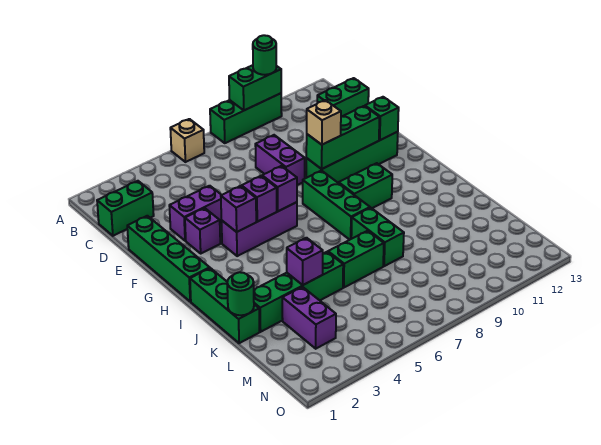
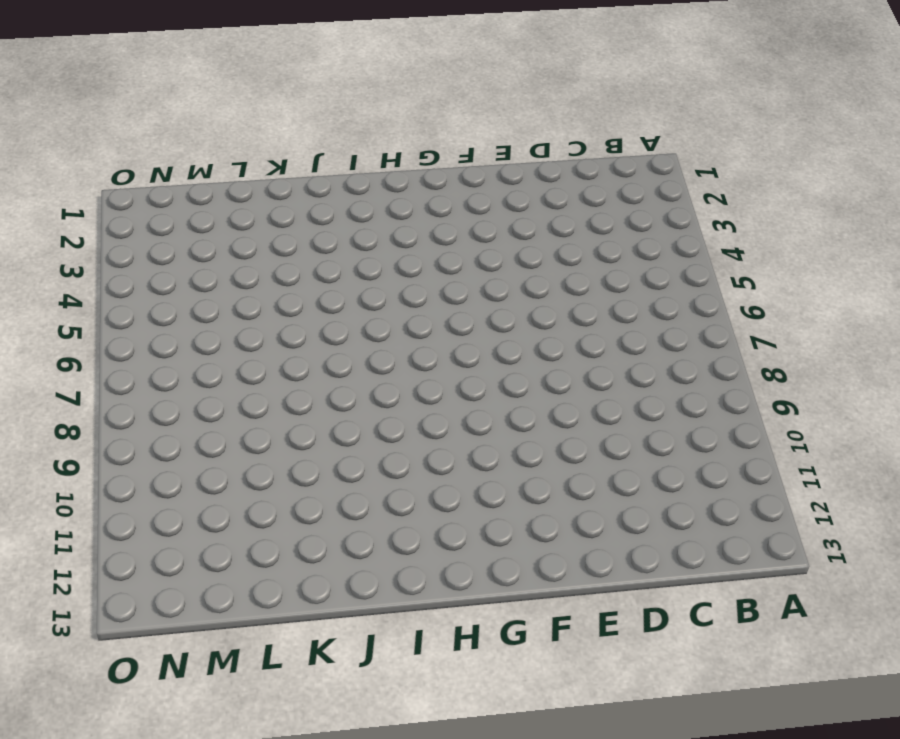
none -> tan 1x1 brick [170,119,204,162]
none -> green 1x3 brick [210,93,282,143]
none -> green 1x2 brick [97,181,154,236]

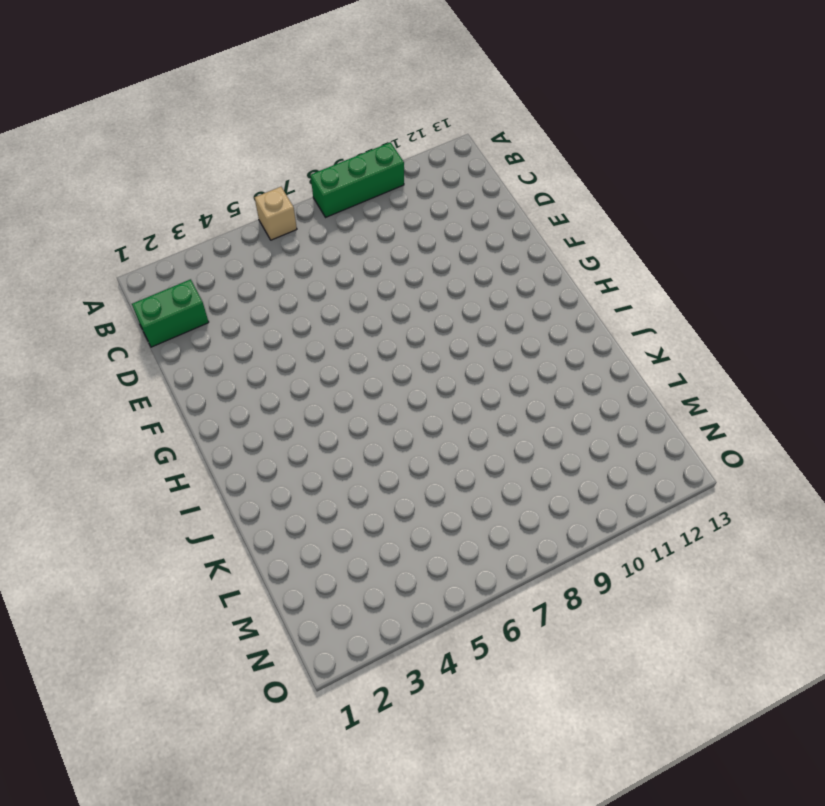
none -> green 1x2 brick [317,78,369,117]
none -> purple 1x2 brick [255,135,305,185]
none -> green 1x4 brick [127,216,210,302]

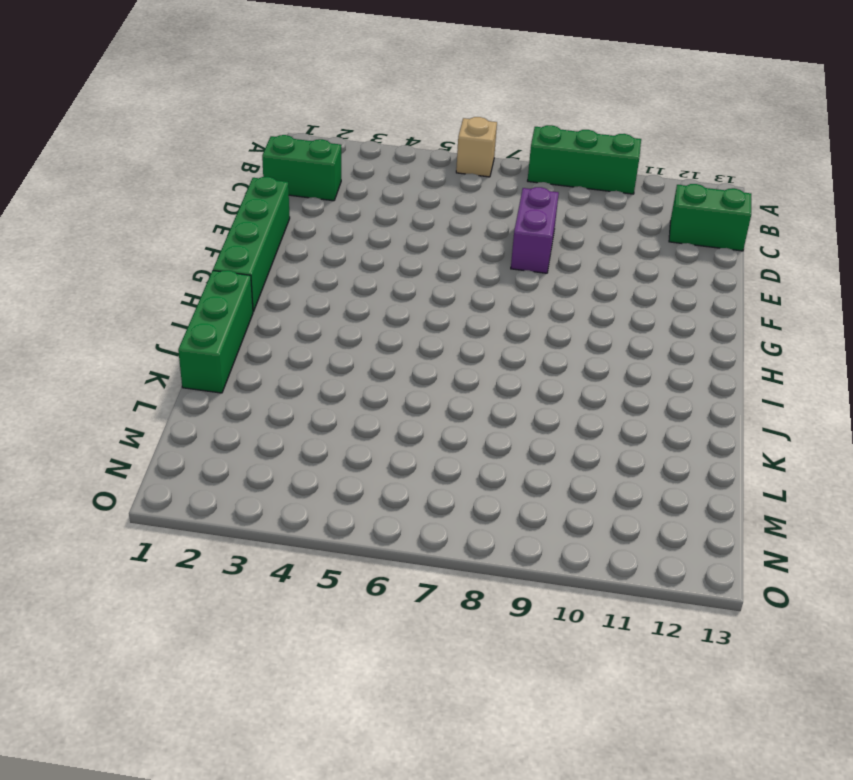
none -> purple 1x2 brick [169,186,222,241]
none -> purple 1x1 brick [185,208,220,253]
none -> green 1x4 brick [306,132,398,183]

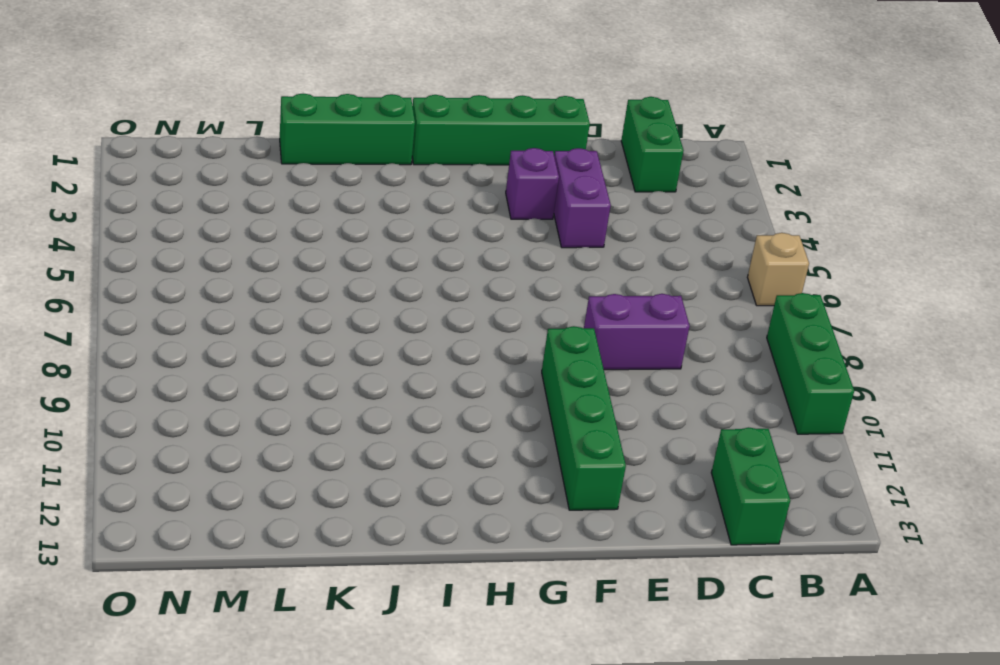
none -> purple 1x3 brick [221,202,297,256]
none -> green 1x3 brick [303,170,370,240]
none -> green 1x2 brick [339,163,392,208]

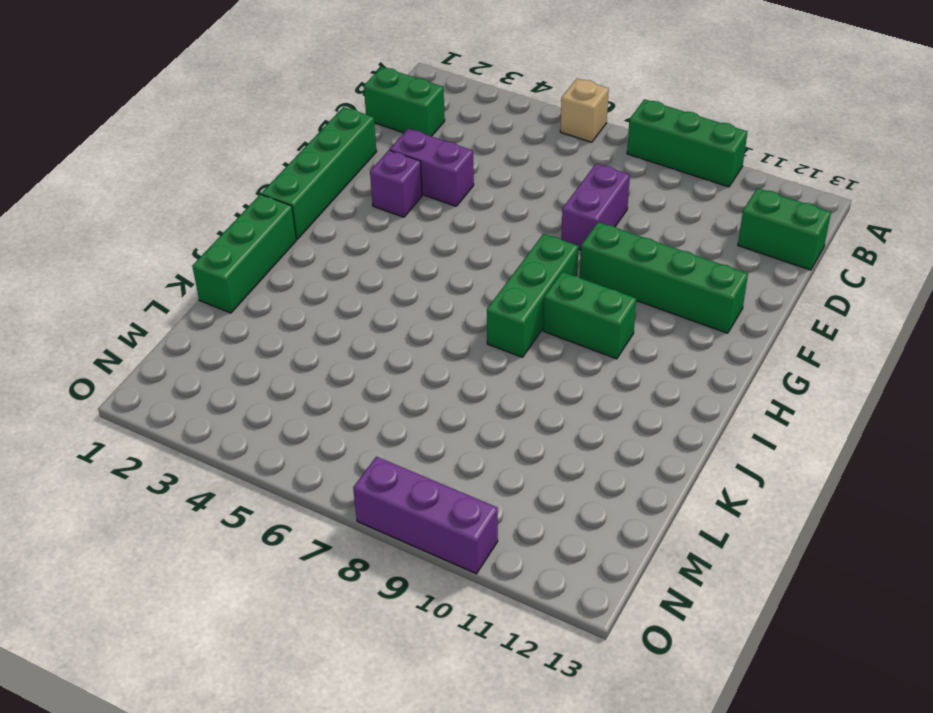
purple 1x3 brick [353,457,498,574] -> purple 1x3 brick moved to [221,202,297,256]
none -> green 1x2 brick [351,208,404,266]
none -> green 1x4 brick [254,252,343,332]
none -> green 1x2 brick [328,231,384,288]

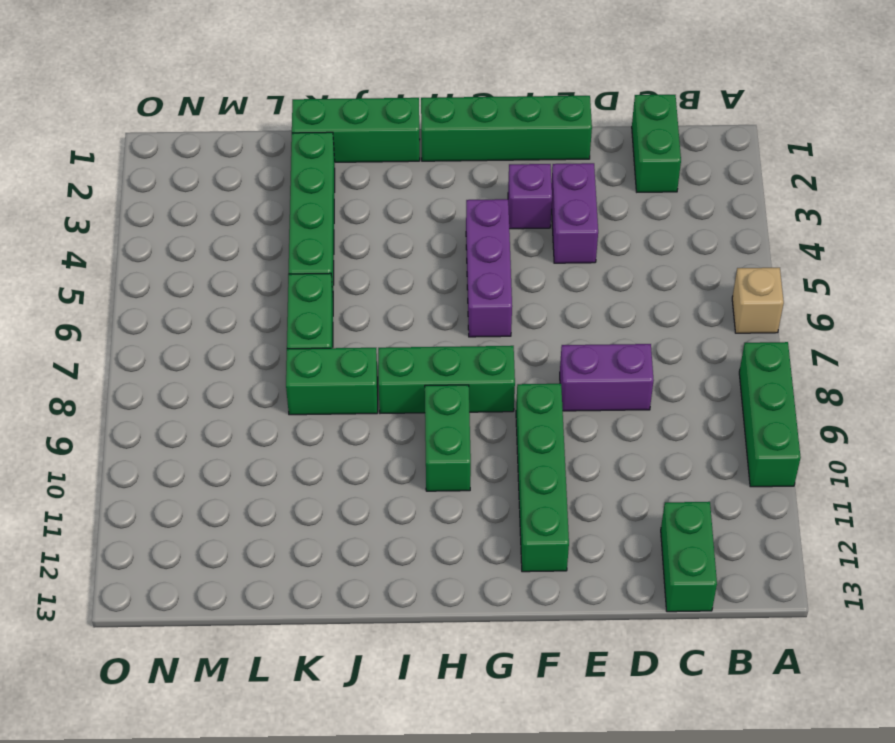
none -> purple 1x2 brick [282,287,336,349]
none -> green 1x2 brick [229,65,281,110]
none -> green 1x3 brick [306,106,379,169]

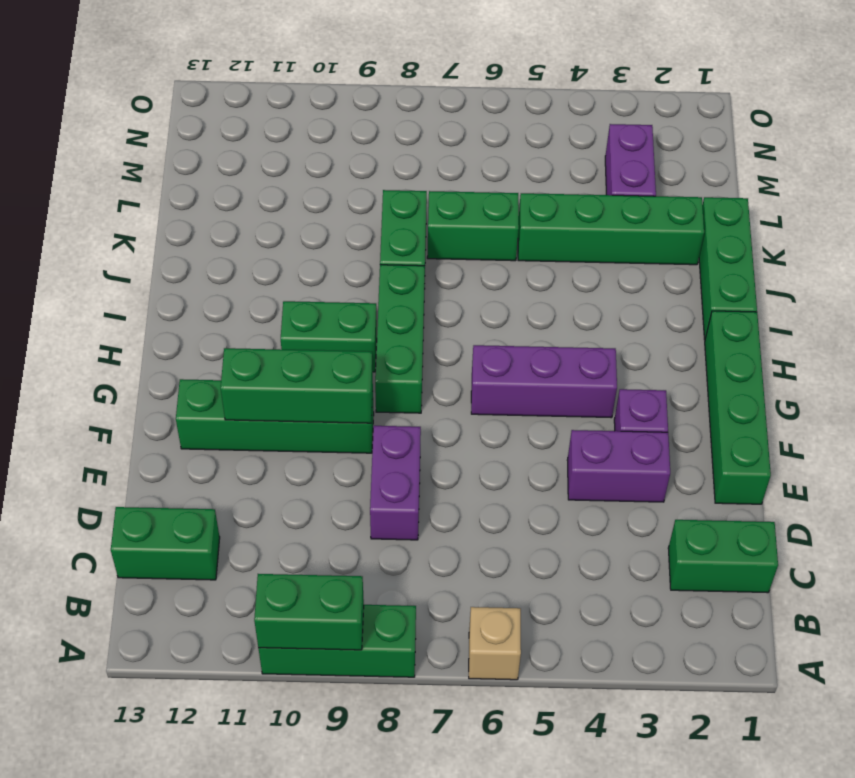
none -> green 1x1 brick [365,97,399,140]
none -> purple 1x1 brick [221,186,256,232]
none -> purple 1x1 brick [242,176,277,222]

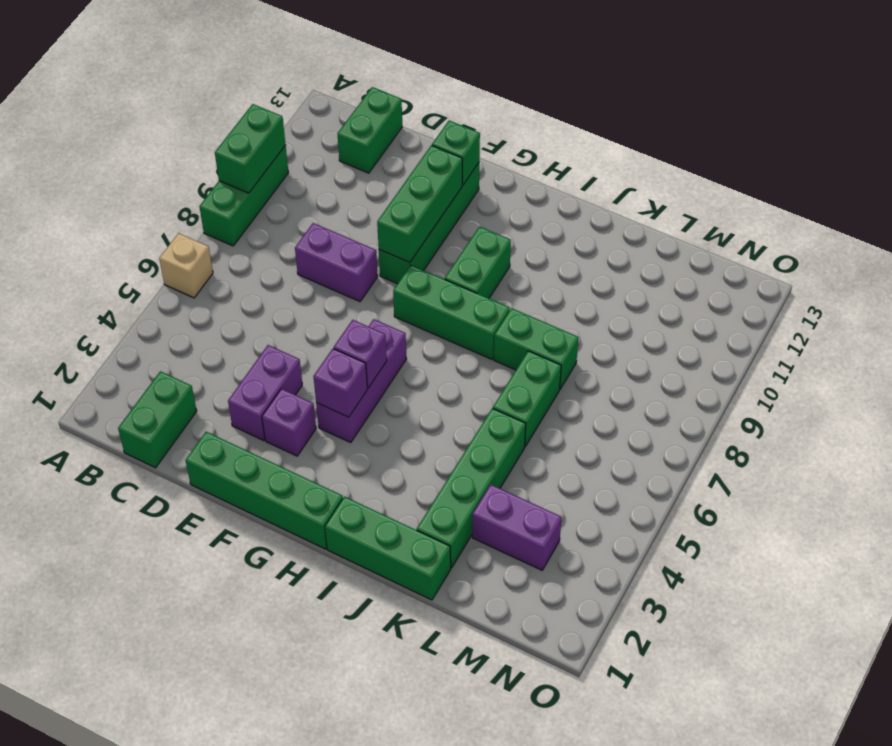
none -> purple 1x1 brick [262,166,297,211]
none -> green 1x1 round brick [227,272,254,315]
none -> purple 1x1 brick [287,238,323,285]

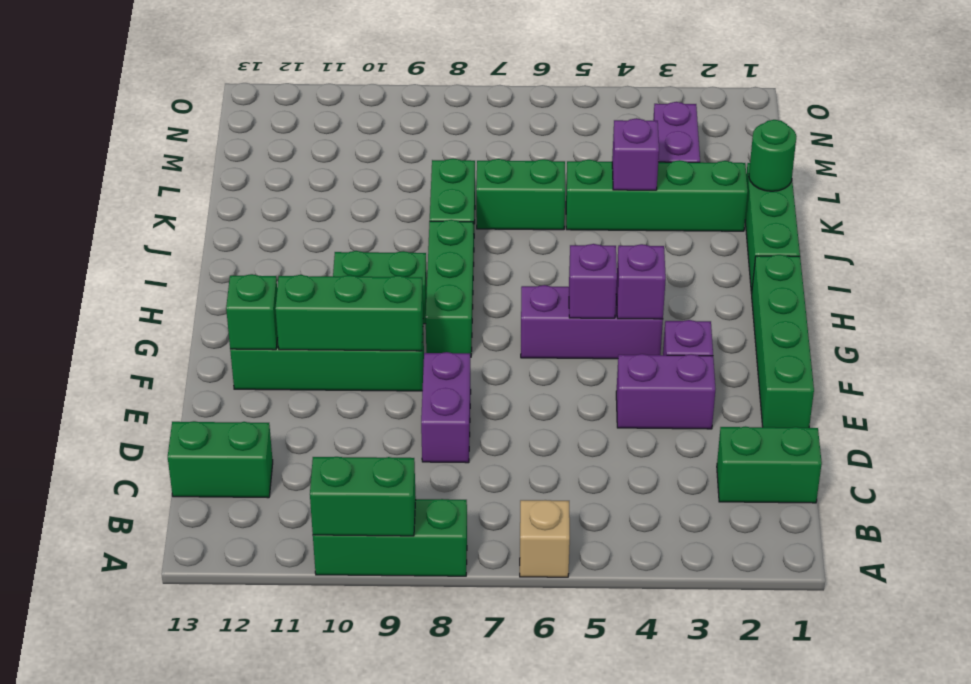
none -> purple 1x1 brick [262,166,297,211]
none -> green 1x1 round brick [253,35,276,75]
none -> tan 1x1 brick [307,100,341,145]

